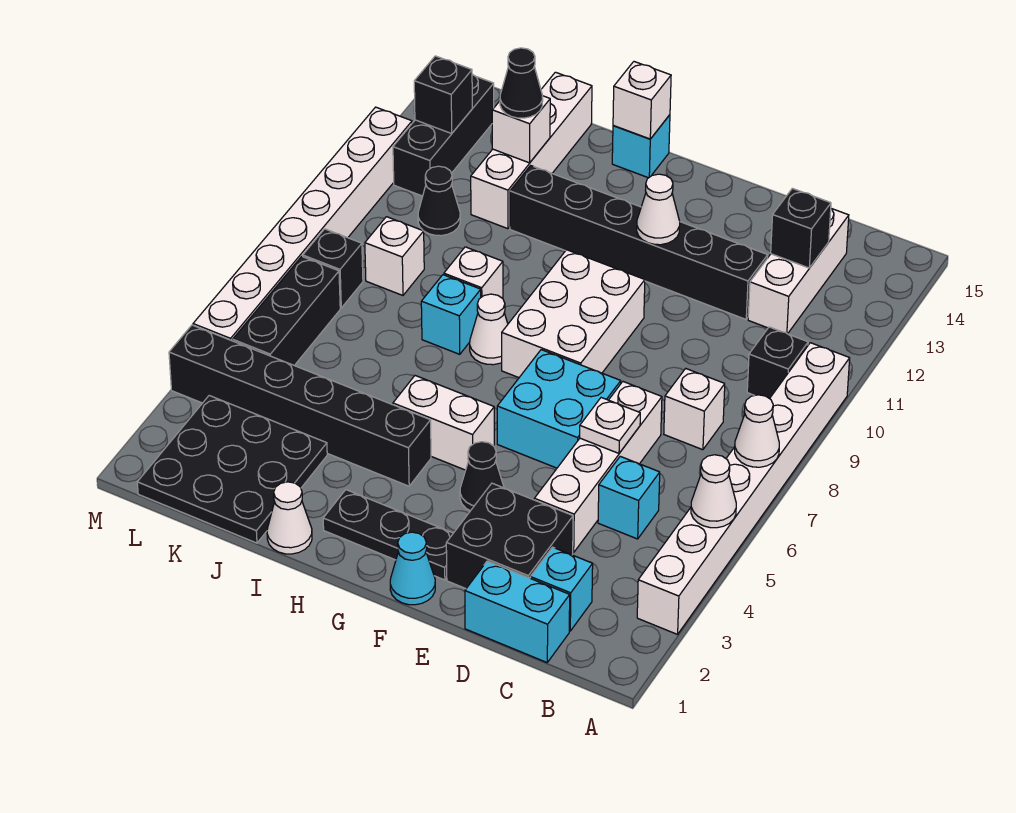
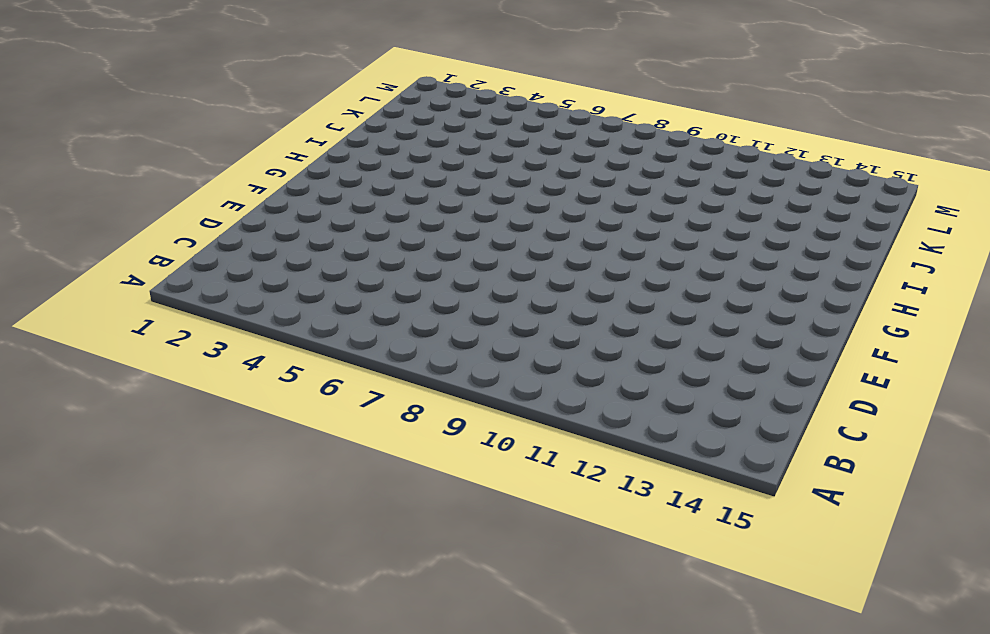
none -> white 1x8 brick [637,343,850,634]
none -> black 1x1 brick [747,327,808,399]
none -> cyan 1x2 brick [465,561,570,662]
none -> cyan 1x1 brick [530,547,593,631]

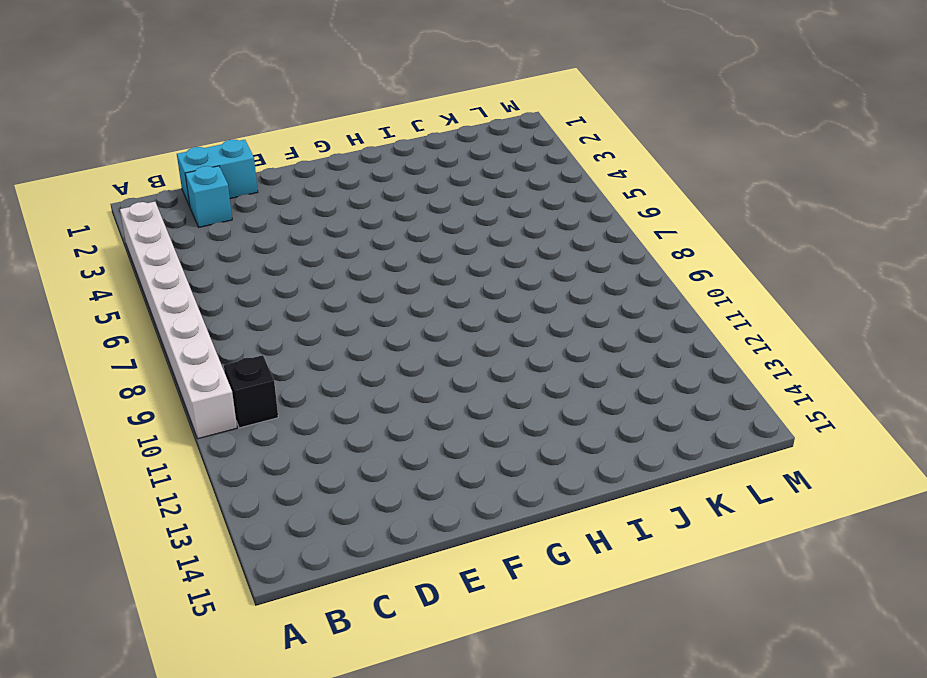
none -> cyan 1x1 brick [598,456,660,539]
none -> white 1x1 brick [664,368,725,450]
none -> white 1x3 brick [748,209,849,334]
none -> black 2x2 brick [446,483,573,589]

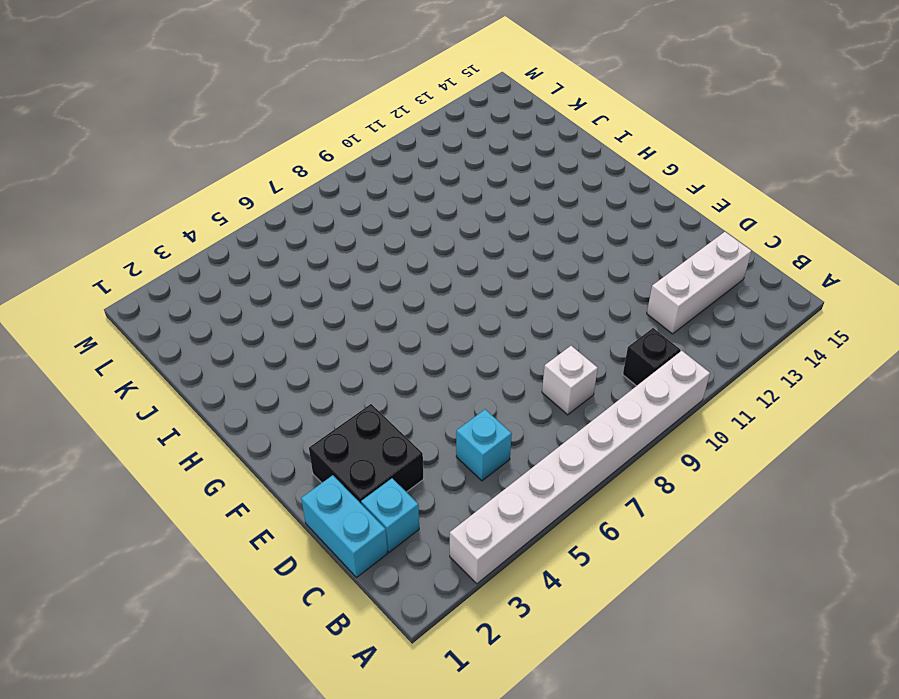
none -> white 1x4 brick [534,382,662,552]
none -> black 1x6 brick [510,166,768,319]
none -> cyan 2x2 brick [497,350,621,468]
none -> cyan 1x1 cone [390,532,435,605]

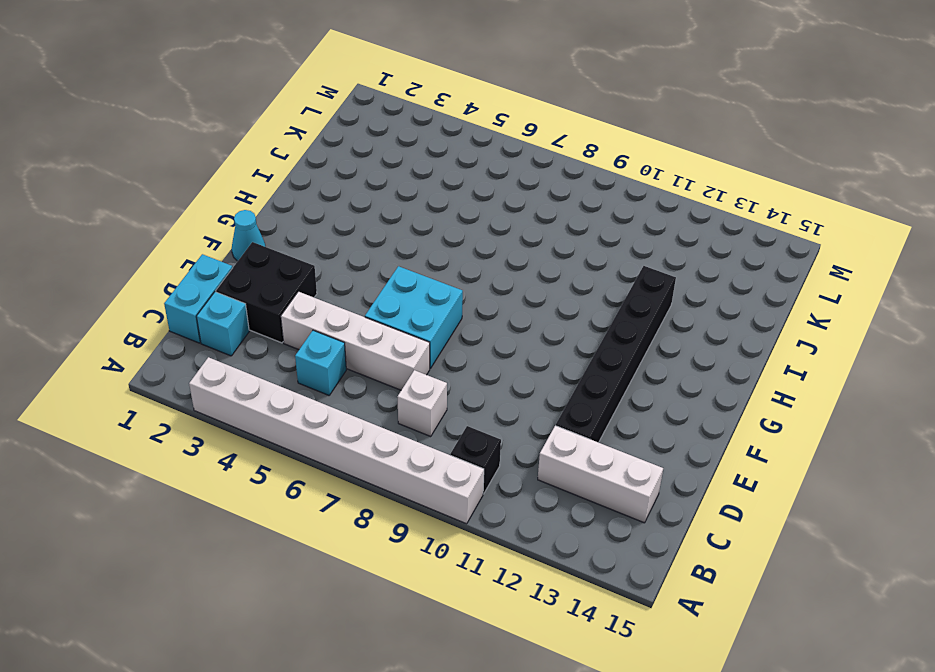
none -> black 1x3 plate [323,490,453,580]
none -> black 1x1 cone [460,442,504,511]
none -> white 2x3 brick [502,250,645,378]
none -> white 1x2 brick [393,376,494,470]

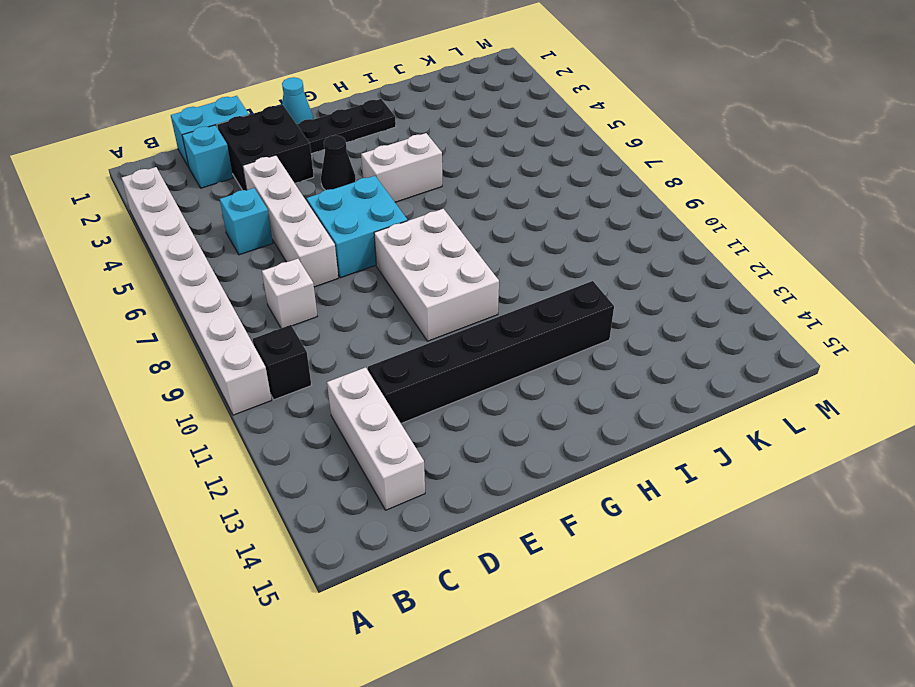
none -> black 1x6 brick [169,325,431,486]
none -> white 1x1 cone [470,294,508,365]
none -> cyan 1x1 brick [612,115,670,178]
none -> white 1x1 cone [267,482,312,554]

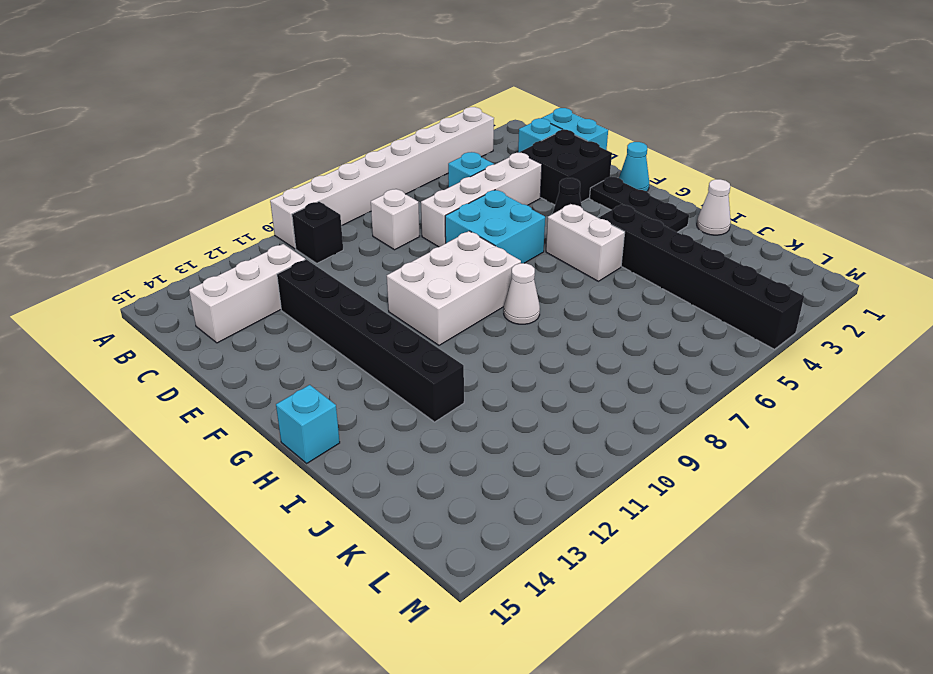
none -> cyan 1x1 brick [421,275,481,354]
none -> white 1x1 brick [444,247,503,298]
none -> black 3x3 plate [137,396,327,543]
none -> white 1x4 brick [471,72,592,229]

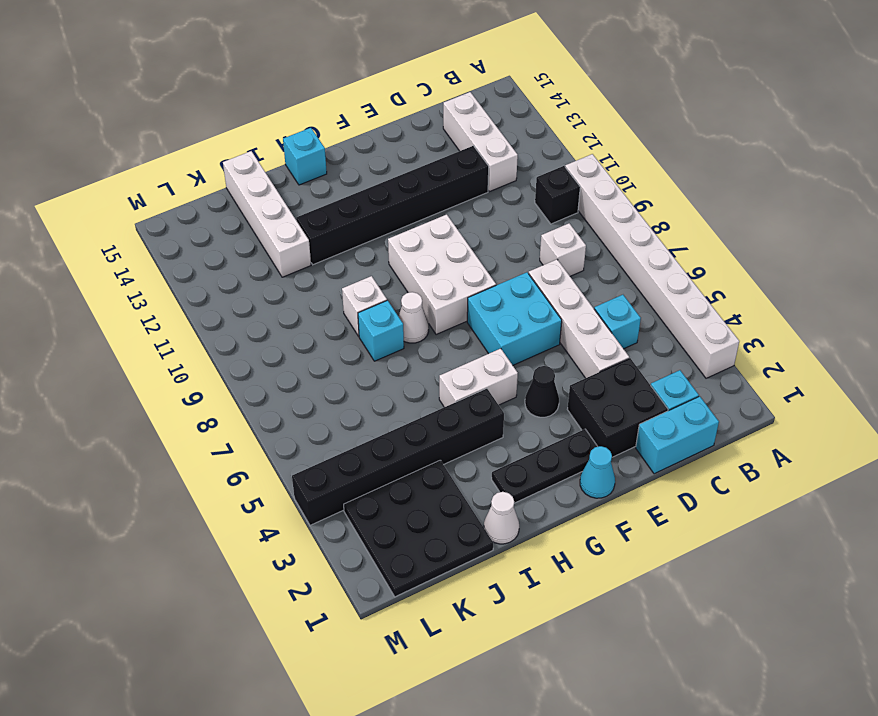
none -> white 1x1 brick [365,217,424,295]
none -> black 1x1 cone [418,166,460,236]
none -> black 1x3 brick [233,257,340,365]
none -> black 1x1 brick [303,229,363,308]

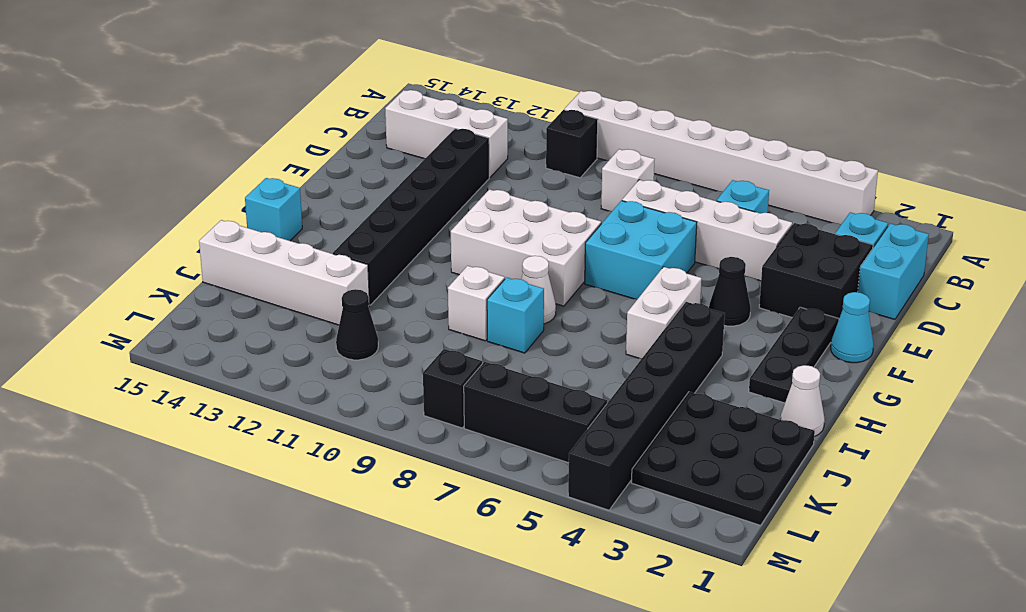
none -> white 1x1 brick [365,217,424,295]
none -> black 1x3 brick [393,74,494,196]
none -> white 1x8 brick [193,107,412,341]
none -> white 1x1 cone [691,455,736,528]

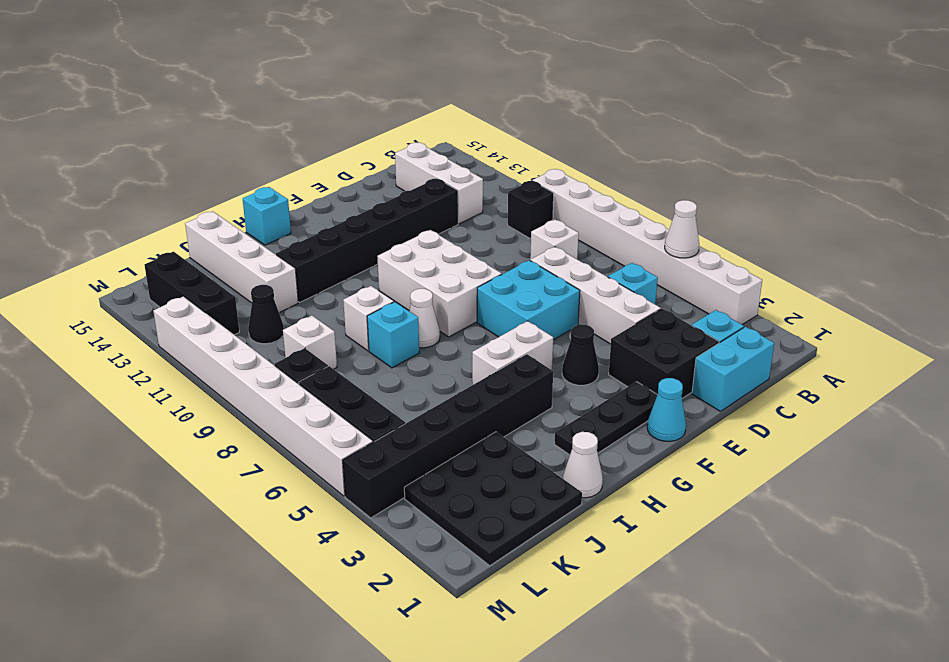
none -> white 1x1 cone [735,395,779,467]
none -> black 1x1 brick [771,188,831,268]
none -> white 1x1 plate [580,398,640,453]
none -> white 1x1 cone [637,174,680,245]

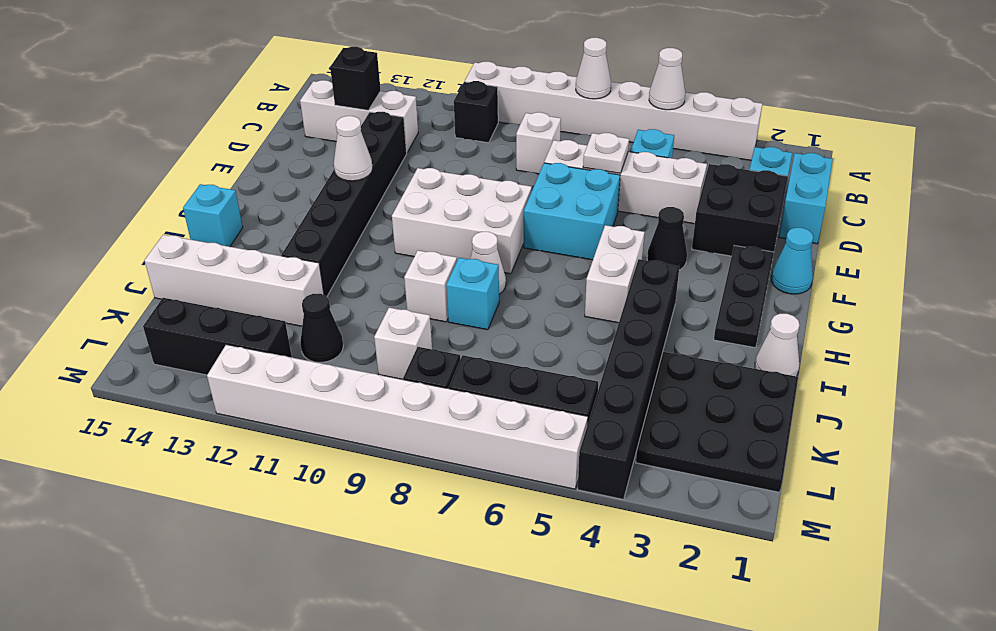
none -> white 1x1 brick [613,62,671,139]
none -> white 1x1 brick [492,96,550,163]
none -> black 1x1 brick [414,56,472,133]
none -> black 1x1 cone [500,48,543,118]

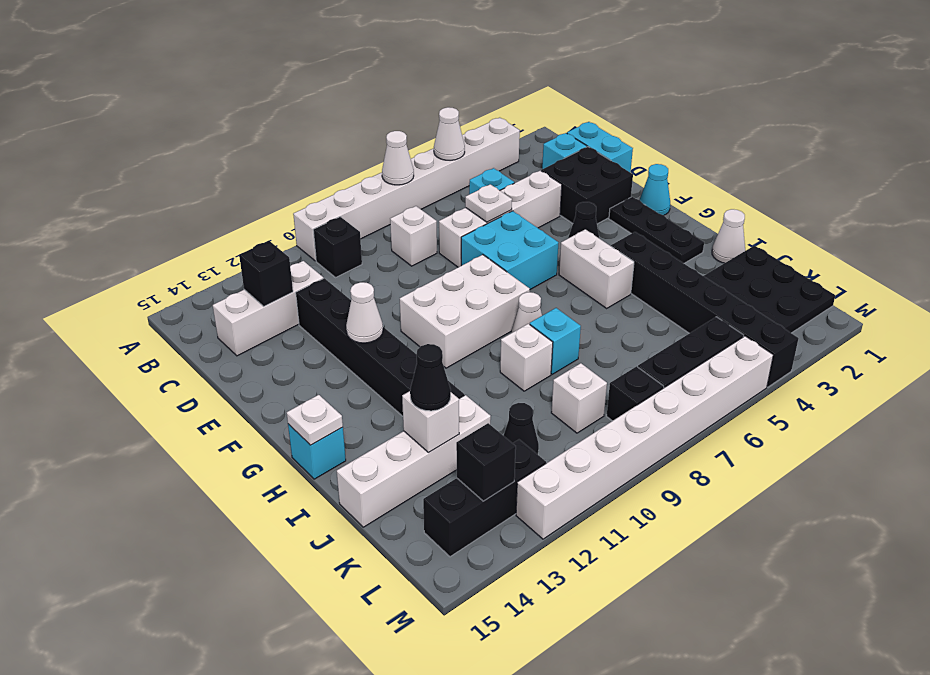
white 1x1 plate [287,395,343,445] -> white 1x1 brick [613,62,671,139]

